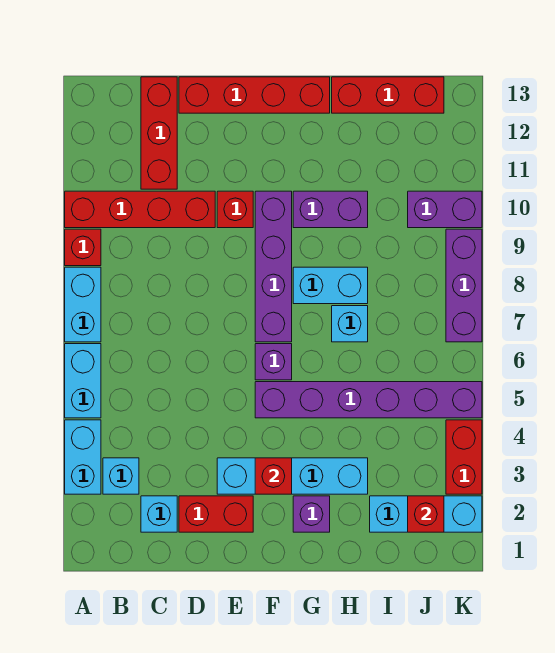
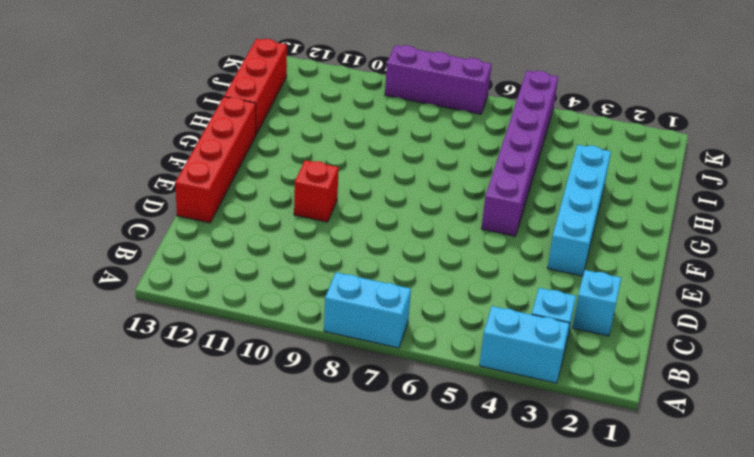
none -> cyan 1x2 brick [65,344,101,418]
none -> red 1x1 brick [65,229,101,266]
none -> red 1x4 brick [65,191,215,228]

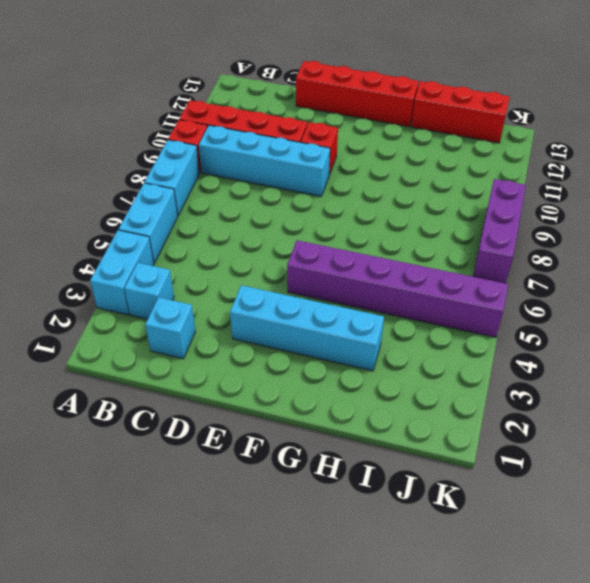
cyan 1x4 brick [199,125,330,196] -> none
none -> red 1x3 brick [141,77,177,189]
none -> red 1x2 brick [179,496,253,532]
none -> purple 1x1 brick [255,344,292,380]

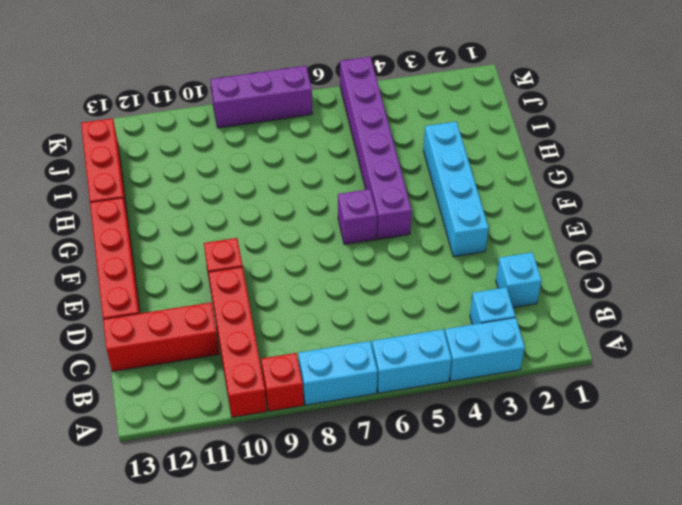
none -> red 1x2 brick [179,496,253,532]
none -> purple 1x4 brick [255,191,292,342]
none -> purple 1x1 brick [293,496,330,532]

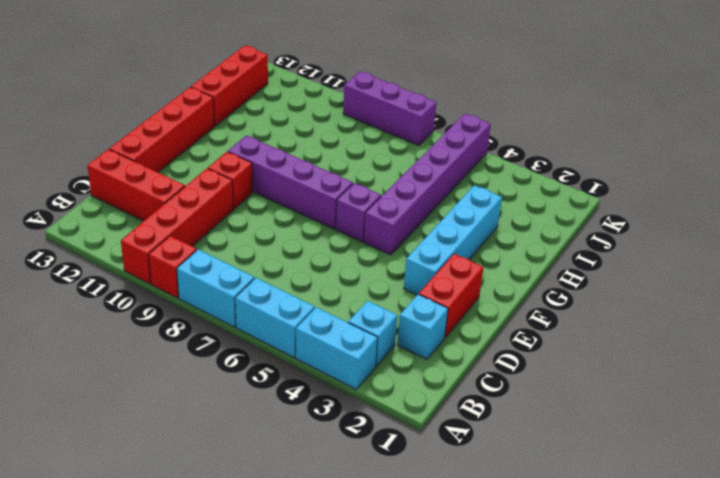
none -> purple 1x1 brick [293,496,330,532]
none -> cyan 1x2 brick [293,267,368,304]
none -> purple 1x2 brick [293,191,368,228]

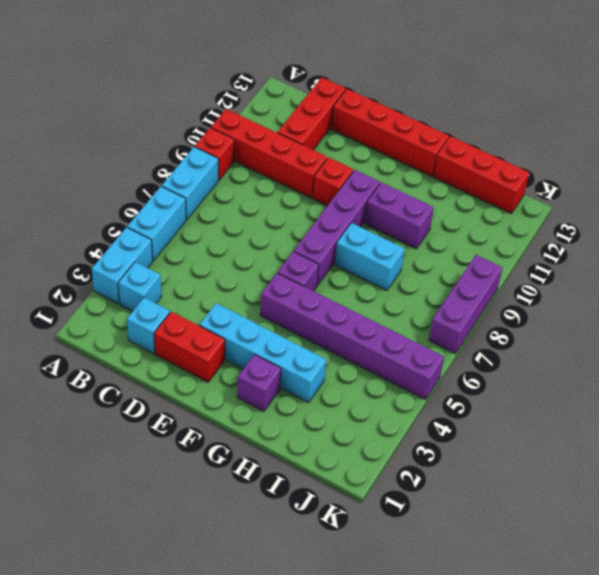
none -> cyan 1x1 brick [332,306,368,342]
none -> cyan 1x3 brick [370,496,482,532]
none -> purple 1x2 brick [408,191,482,228]

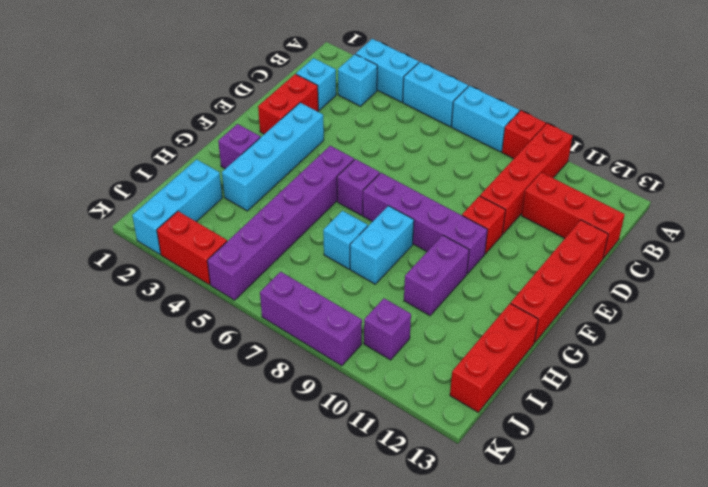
purple 1x1 brick [364,298,411,360] -> purple 1x2 brick [408,191,482,228]
none -> red 1x1 brick [255,458,292,494]
none -> red 1x1 brick [408,496,444,532]

